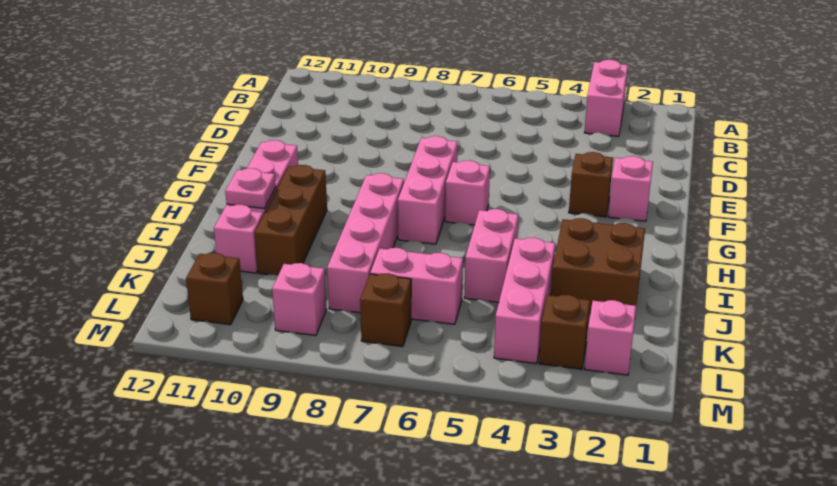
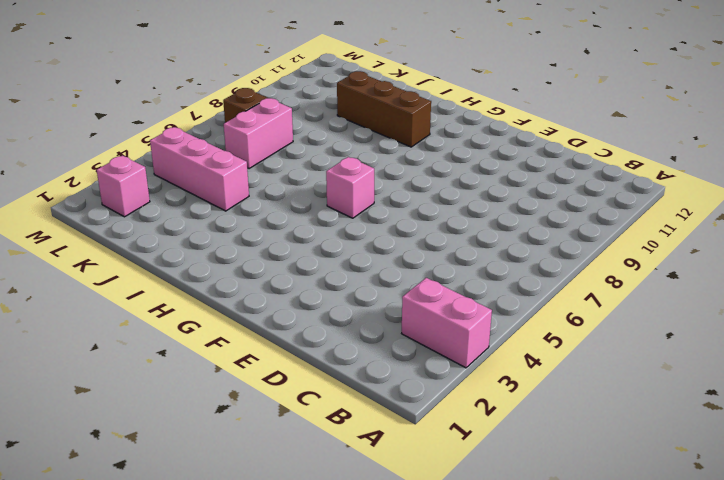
none -> pink 1x1 brick [608,156,653,221]
none -> brown 1x1 brick [569,152,613,217]
none -> pink 1x3 brick [398,136,458,244]

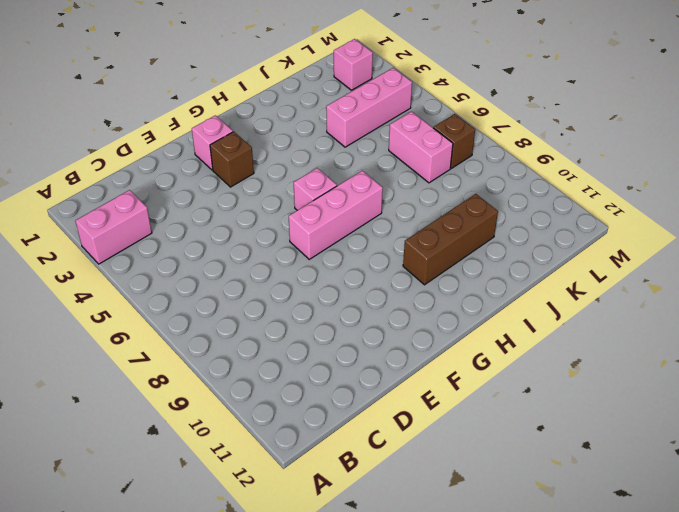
none -> pink 1x4 brick [214,140,298,273]
none -> pink 1x4 brick [327,173,404,313]
none -> brown 2x2 brick [551,218,645,313]

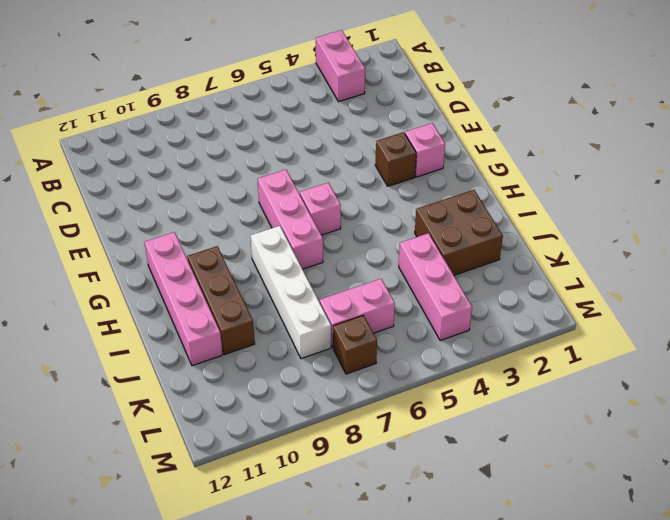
white 1x4 brick [251,226,331,359] -> pink 1x4 brick [327,173,404,313]
none -> pink 1x2 brick [464,209,518,302]
none -> pink 1x1 brick [585,300,636,375]
none -> brown 1x1 brick [539,295,590,369]

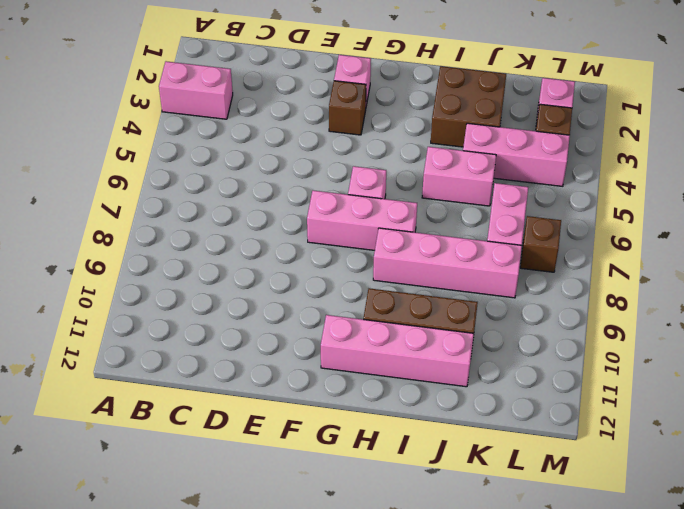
none -> pink 1x1 brick [272,263,327,336]
none -> brown 1x1 brick [186,253,243,325]
none -> pink 1x1 plate [225,168,276,208]

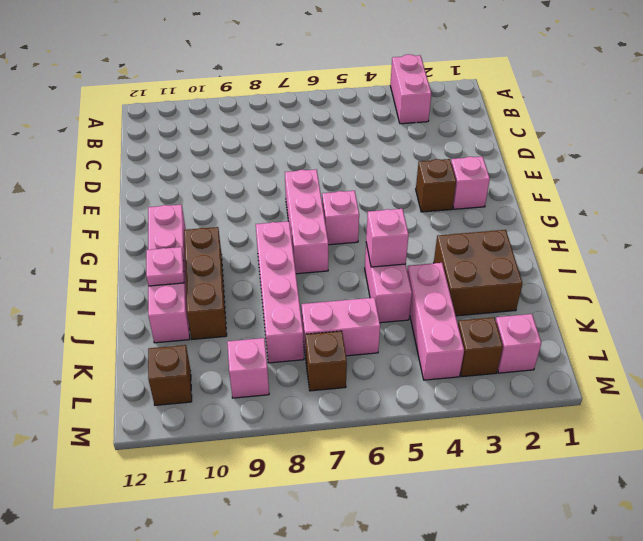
pink 1x1 brick [366,209,409,267] -> none

